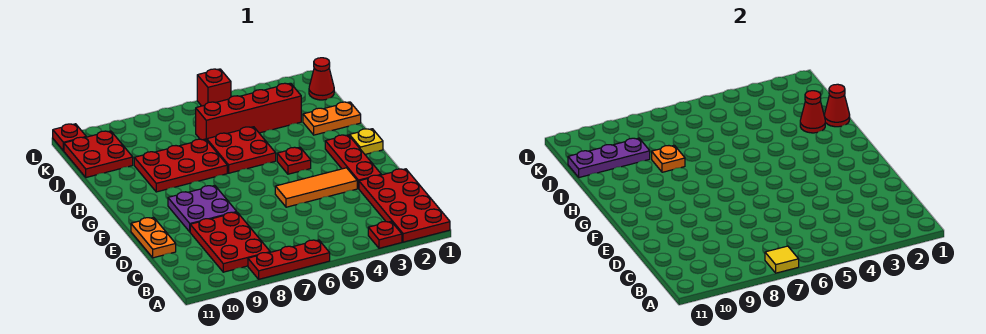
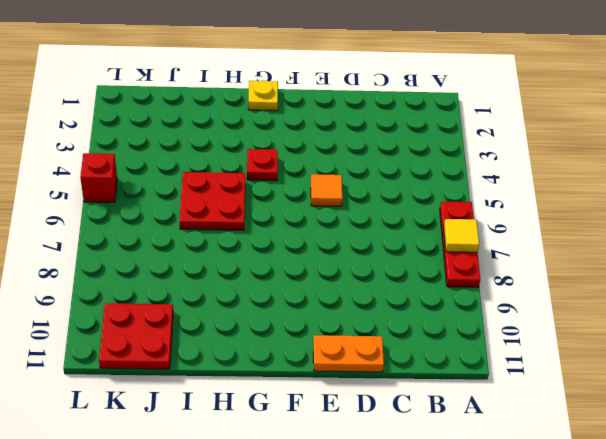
orange 1x1 tile [311,174,342,206] -> orange 1x3 tile [275,168,357,207]
none -> red 2x4 plate [359,169,450,242]
none -> red 1x1 plate [368,221,402,248]
none -> red 2x3 plate [190,212,270,272]

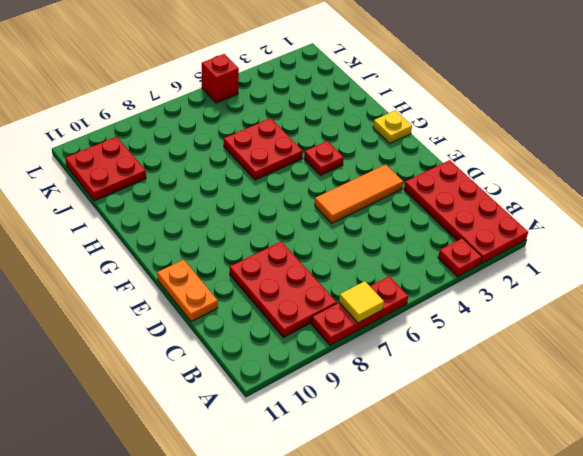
none -> red 1x3 plate [325,135,381,189]
none -> purple 2x2 plate [168,185,236,232]
none -> red 2x3 plate [134,139,227,192]

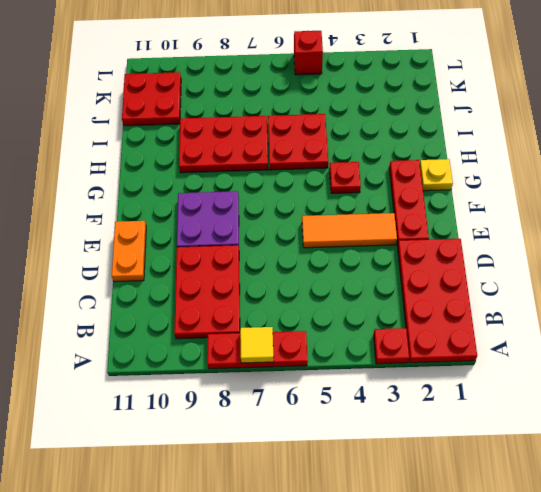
none -> orange 1x2 plate [303,102,361,135]
none -> red 1x4 brick [196,83,301,140]
none -> red 1x1 cone [309,58,334,100]

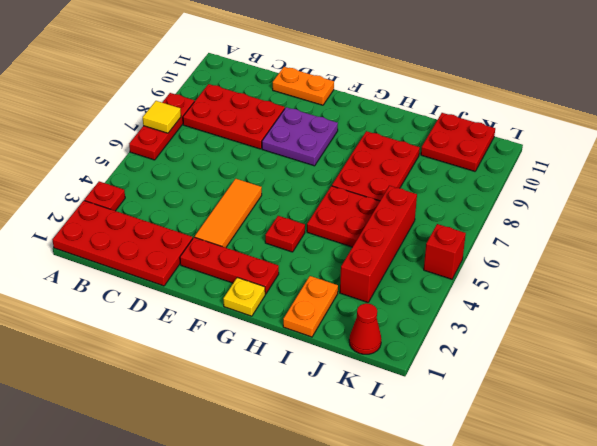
none -> red 1x1 plate [53,124,86,151]
none -> red 1x1 cone [824,84,850,127]
none -> red 1x1 cone [800,91,825,133]

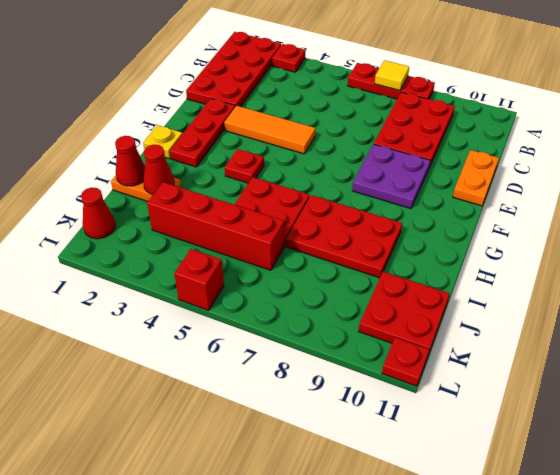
none -> orange 1x1 plate [652,145,685,172]
none -> purple 1x3 plate [568,138,650,177]

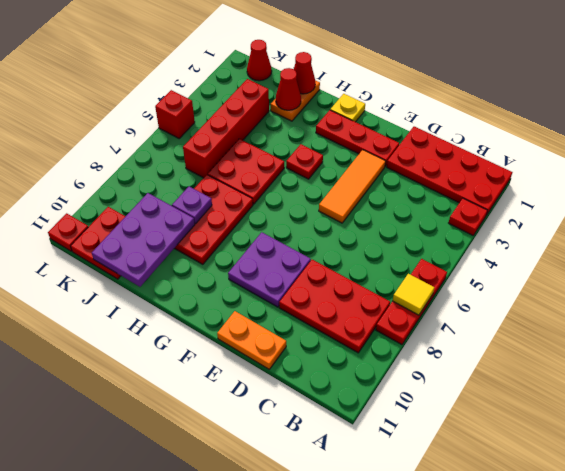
purple 1x1 plate [172,186,212,224] -> orange 1x1 plate [652,145,685,172]
purple 2x3 plate [92,193,195,287] -> purple 1x3 plate [568,138,650,177]

